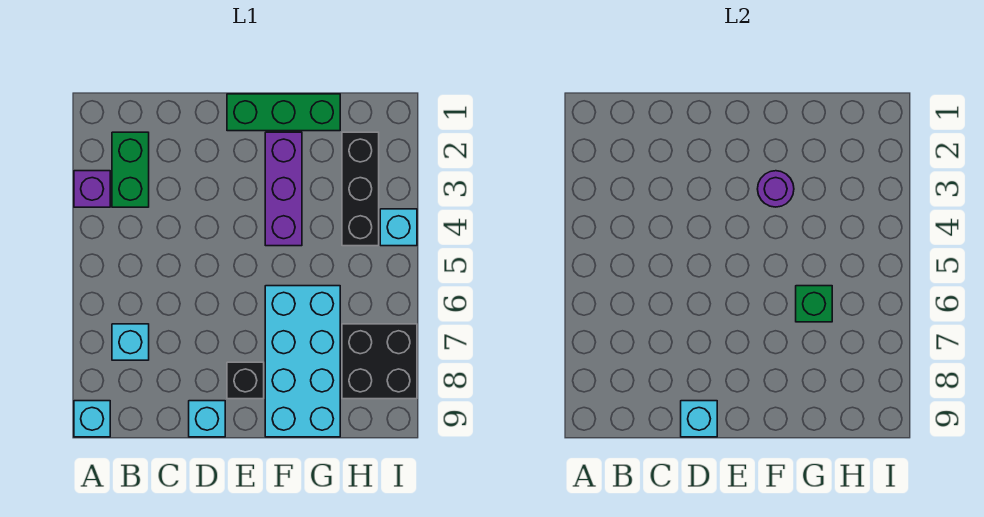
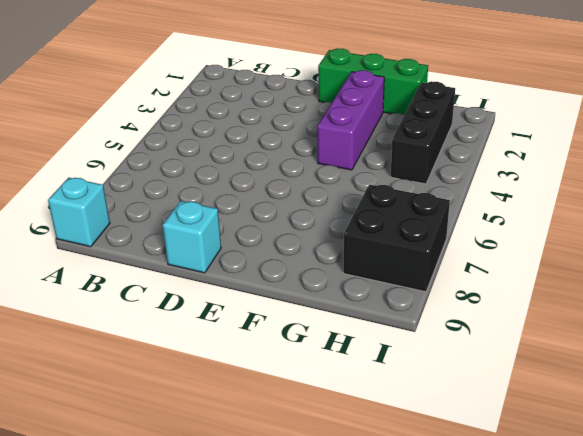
none -> purple 1x1 brick [74,171,110,207]
none -> green 1x2 brick [112,132,149,207]
none -> cyan 1x1 brick [112,324,149,360]

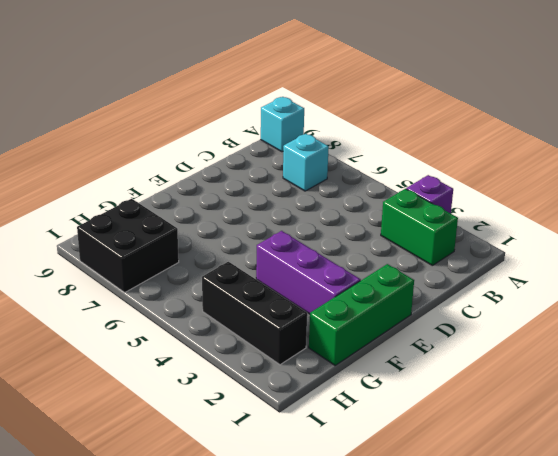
none -> cyan 1x1 brick [189,401,225,437]
none -> black 1x1 brick [227,362,264,399]
none -> cyan 2x4 brick [265,286,340,437]

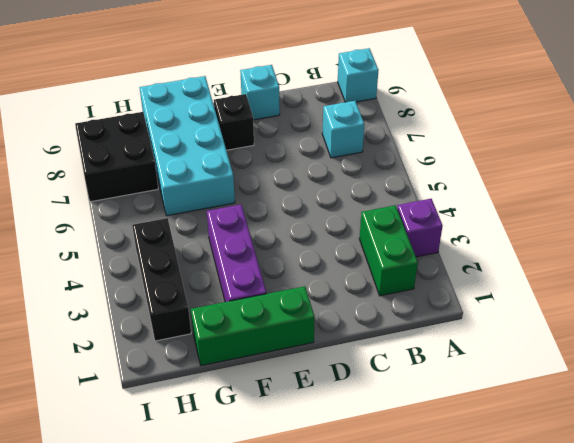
none -> cyan 1x1 brick [380,209,417,246]
none -> cyan 1x1 brick [681,401,717,437]
none -> purple 1x1 round brick [758,171,794,207]

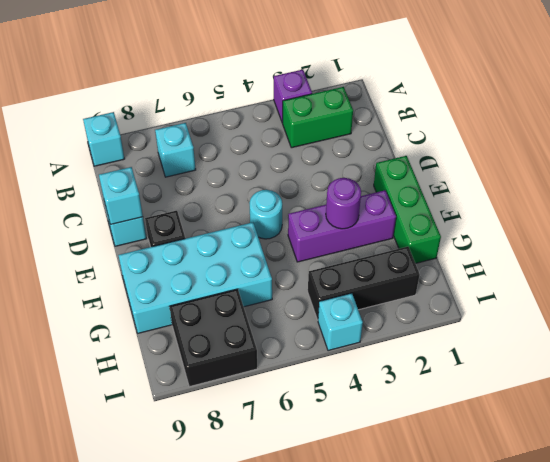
cyan 1x1 round brick [249,190,282,239] -> none
none -> green 1x1 brick [796,286,832,322]

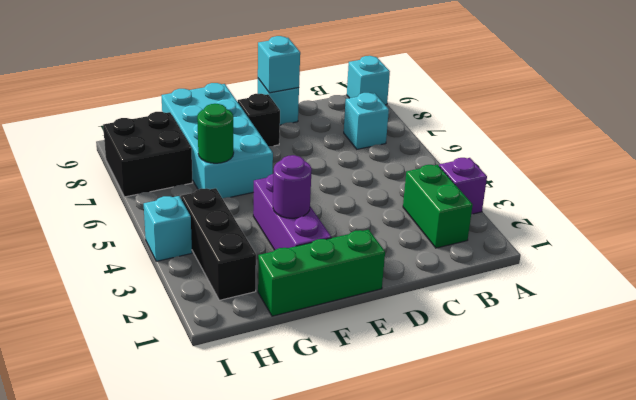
green 1x1 round brick [197,104,234,163] -> green 1x1 brick [796,286,832,322]

